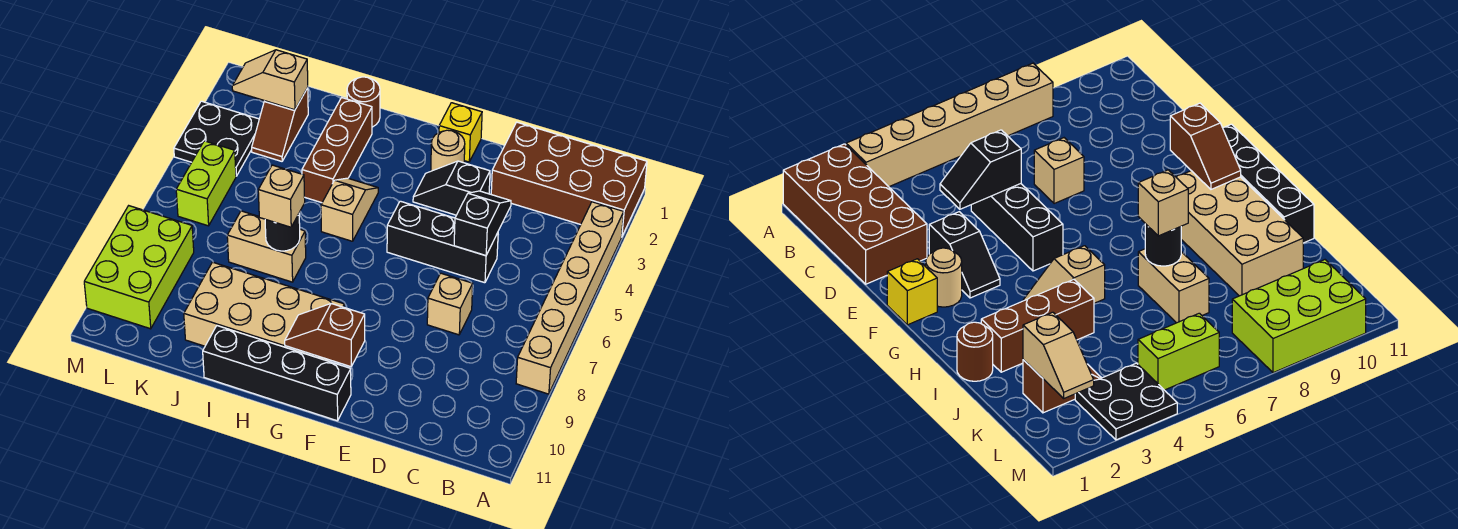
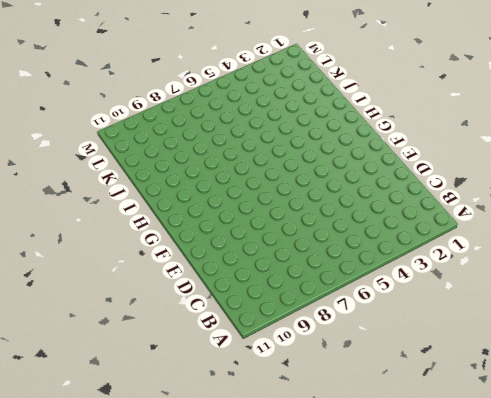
none -> brown 2x4 brick [491,122,647,236]
none -> tan 1x6 brick [516,202,624,394]
none -> black 1x3 brick [387,201,498,283]

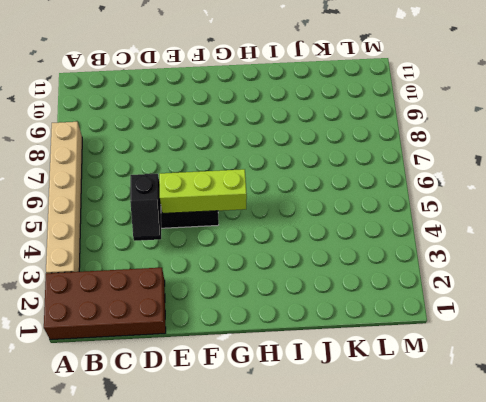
lime 1x3 brick [159,169,247,213] -> none
none -> tan 1x1 brick [427,273,473,335]
none -> black 1x2 slope [413,161,490,215]
none -> yellow 1x1 brick [439,103,482,162]

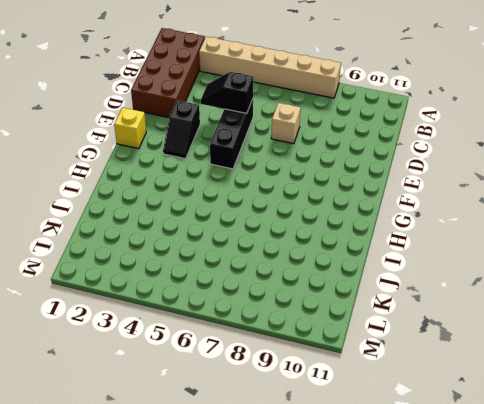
none -> tan 1x1 round brick [431,130,465,171]
none -> black 1x4 brick [203,326,351,421]
none -> tan 2x4 brick [184,262,344,361]

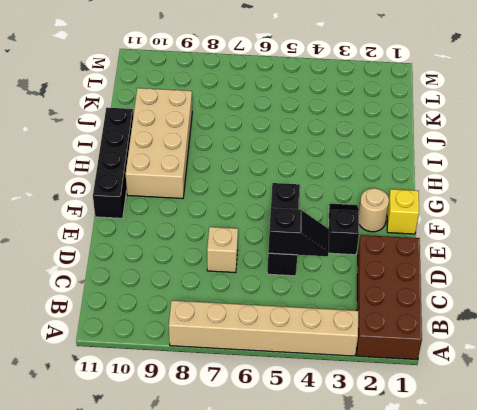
none -> tan 1x2 slope [321,178,378,241]
none -> brown 1x1 round brick [347,77,380,127]
none -> brown 1x3 brick [302,98,372,203]

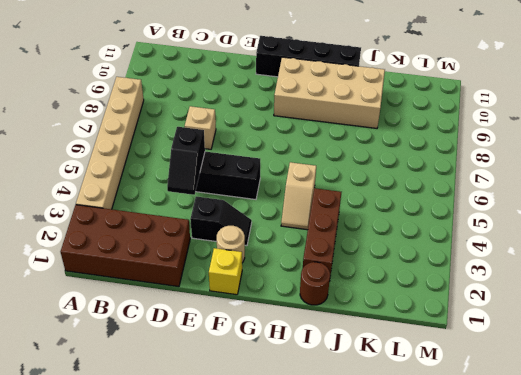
none -> tan 1x2 brick [227,211,306,282]
none -> brown 1x2 slope [252,88,308,161]
none -> black 2x2 plate [174,101,259,176]

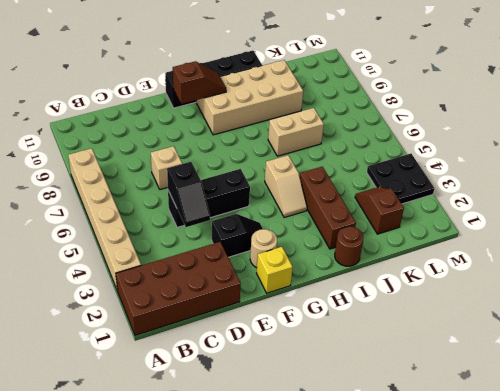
none -> lime 1x2 brick [176,141,236,226]
none -> lime 2x3 brick [84,206,194,329]
none -> black 1x1 round brick [265,214,300,251]

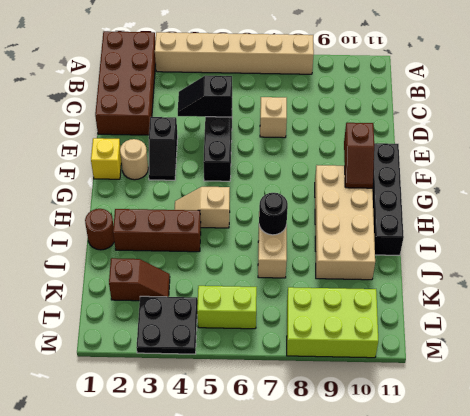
none -> tan 1x2 slope [232,50,308,110]
none -> tan 1x1 brick [258,165,305,227]

